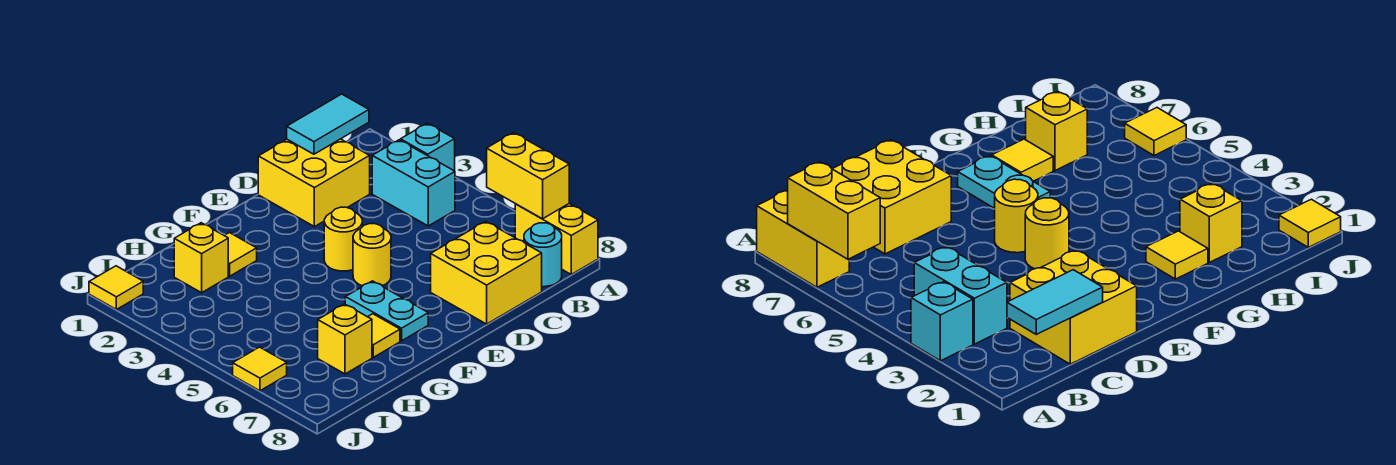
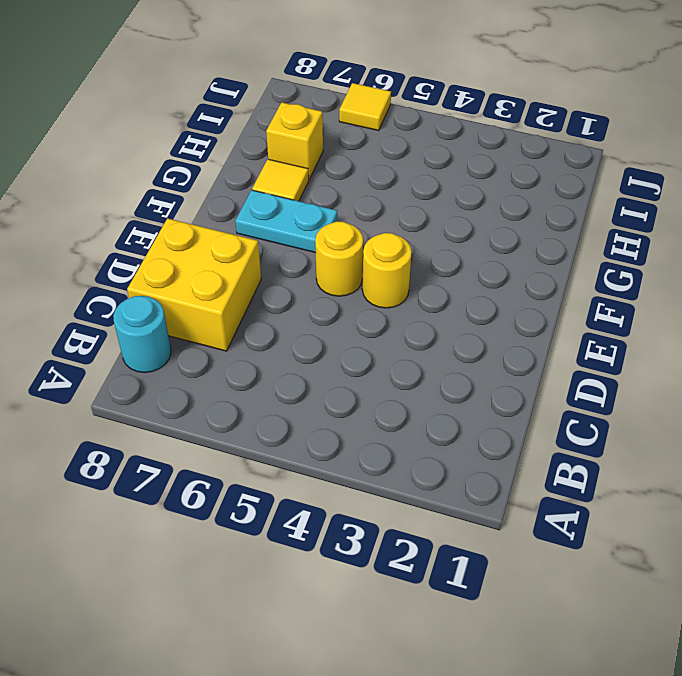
none -> cyan 1x1 brick [400,123,455,171]
none -> yellow 1x2 brick [515,204,598,274]
none -> cyan 1x2 brick [372,140,455,226]

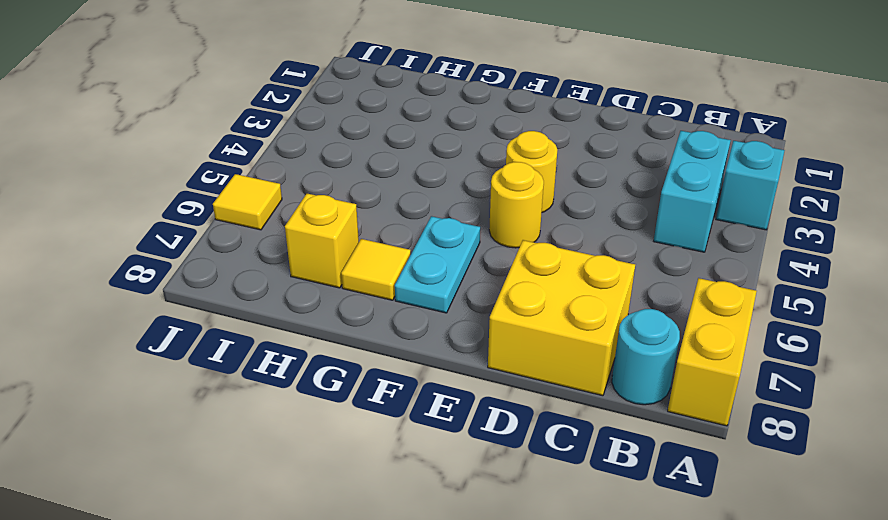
none -> yellow 2x2 brick [258,139,370,227]
none -> yellow 1x1 tile [224,233,257,276]
none -> yellow 1x1 brick [174,223,228,293]

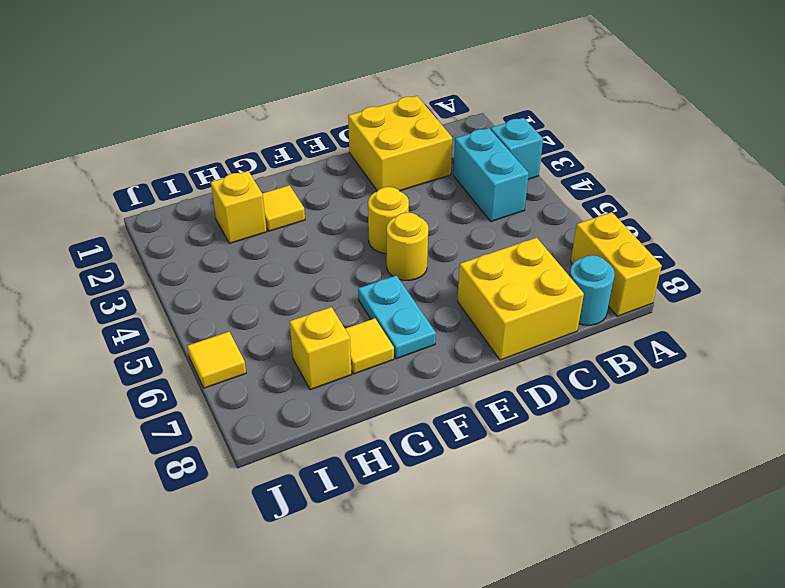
none -> yellow 1x1 tile [89,266,143,310]
none -> yellow 1x2 brick [487,133,569,219]
none -> cyan 1x2 tile [287,94,369,154]

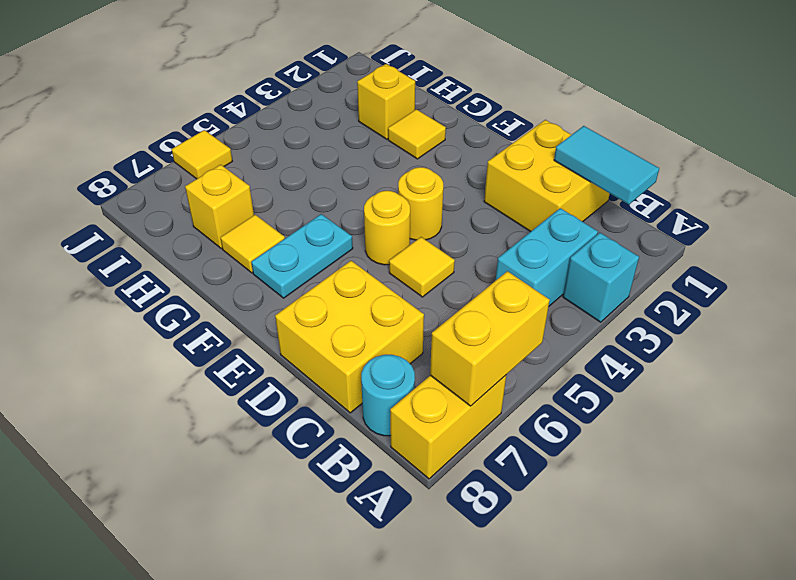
yellow 1x1 tile [389,237,455,297] -> yellow 1x1 tile moved to [89,266,143,310]

